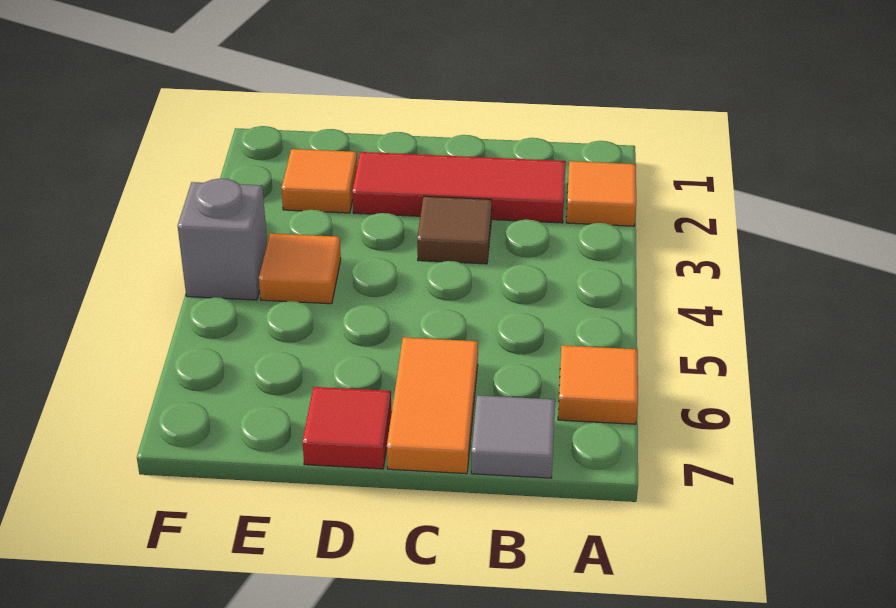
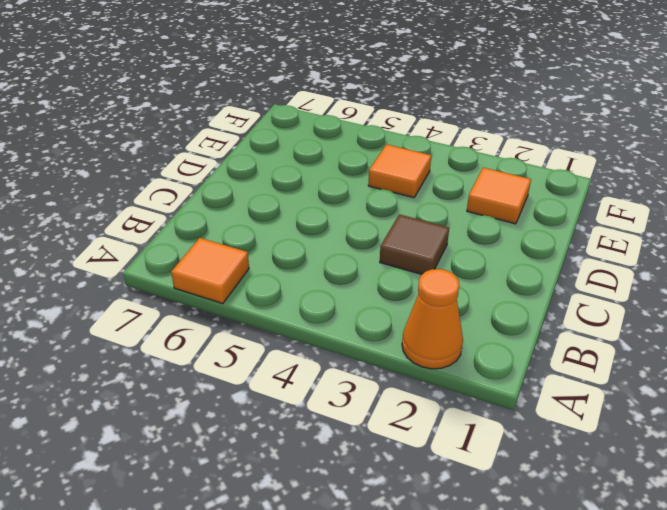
orange 1x1 cone [402,269,463,369] -> orange 1x1 tile [566,161,636,226]
none -> red 1x3 tile [352,152,566,223]
none -> grey 1x1 tile [471,395,555,478]

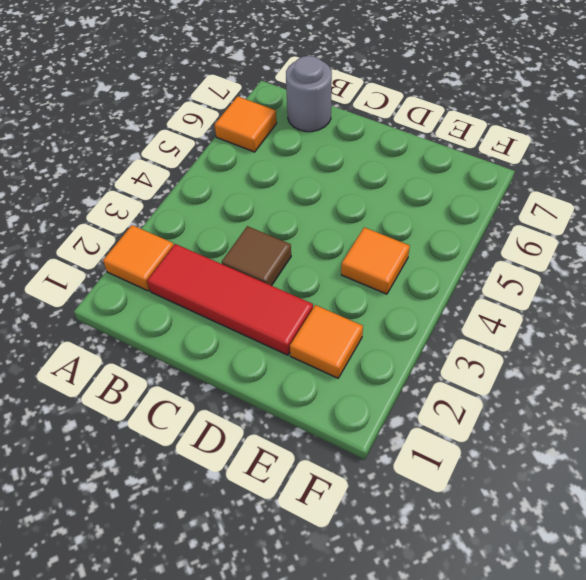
grey 1x1 round brick [286,56,332,132] -> grey 1x1 tile [471,395,555,478]
none -> orange 1x2 tile [387,337,478,474]
none -> red 1x1 tile [302,387,392,469]

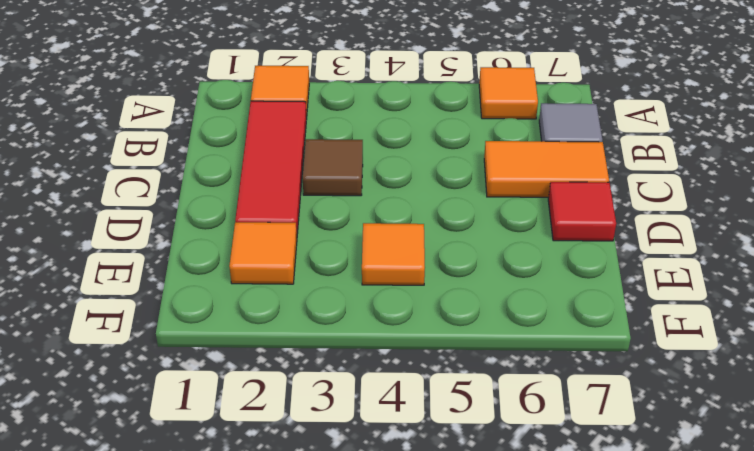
none -> grey 1x1 brick [178,179,267,300]

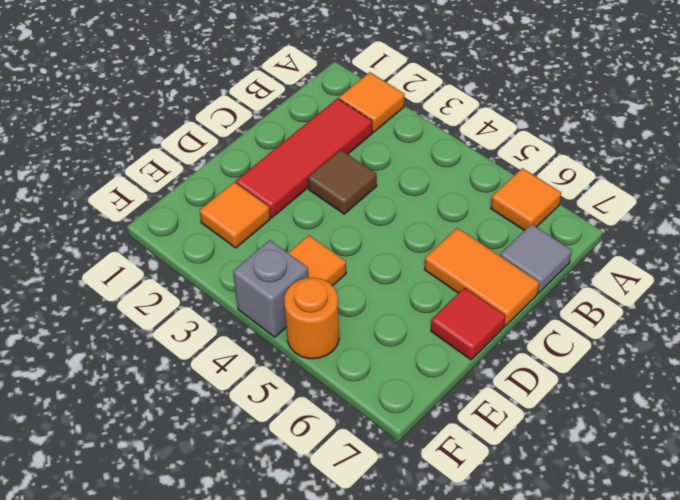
orange 1x1 round brick [284,278,339,359] -> none

